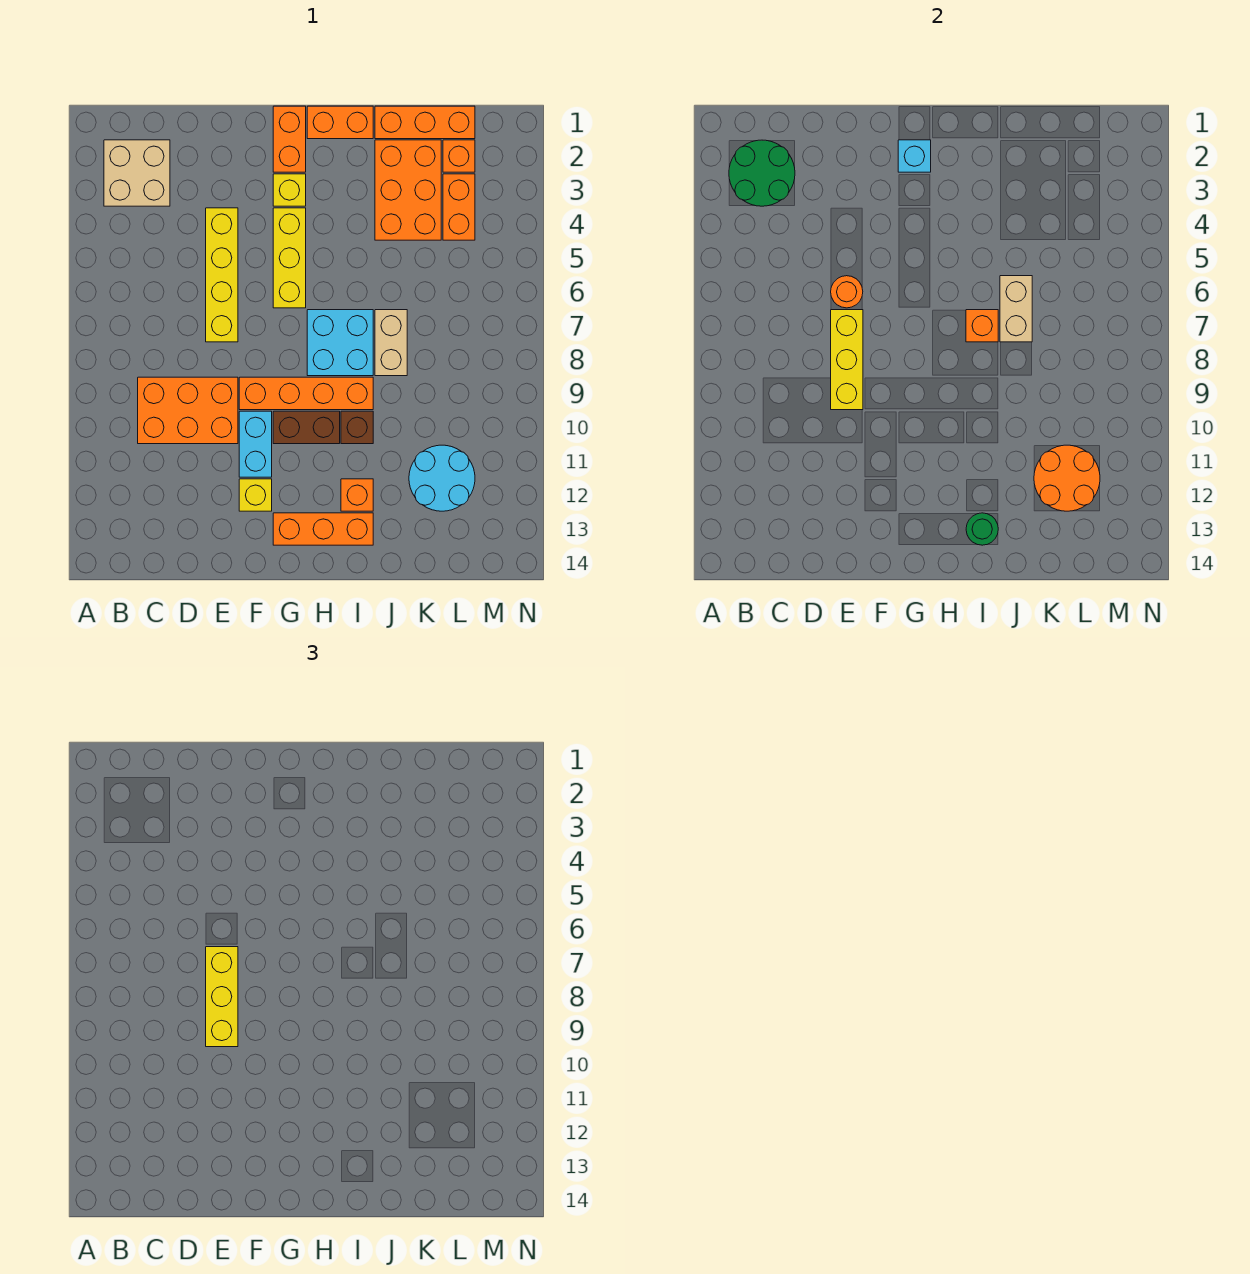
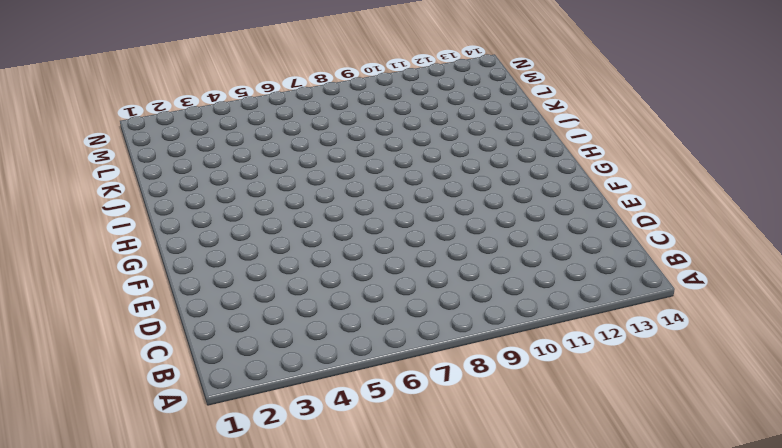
none -> tan 2x2 brick [104,140,170,206]
none -> orange 2x3 brick [138,377,238,444]
none -> yellow 1x4 brick [206,208,238,342]
none -> orange 1x4 brick [239,377,373,410]

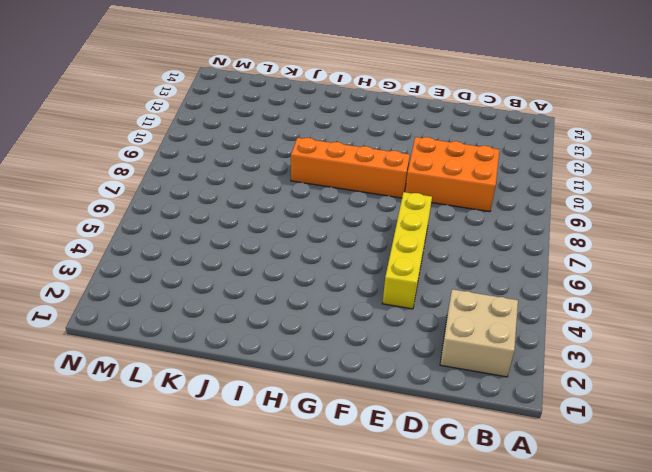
none -> cyan 1x2 brick [239,411,272,477]
none -> yellow 1x1 brick [239,479,272,511]
none -> orange 1x2 brick [273,106,306,172]
none -> yellow 1x1 brick [273,174,306,206]

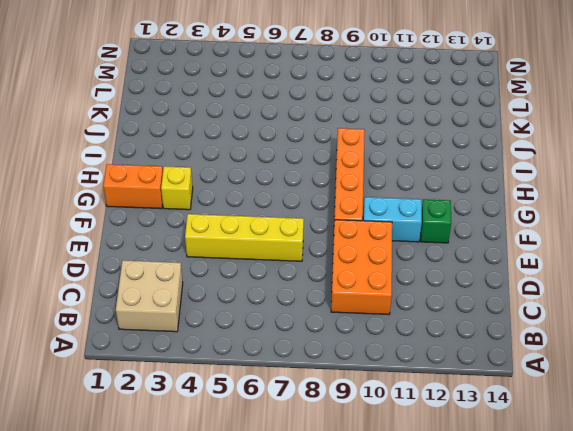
green 1x1 brick [421,199,451,243] -> yellow 1x1 brick [239,479,272,511]
none -> yellow 1x3 brick [273,208,306,308]
none -> brown 1x2 brick [273,411,340,444]
none -> orange 1x3 brick [273,513,373,545]
none -> orange 1x2 brick [307,106,373,139]

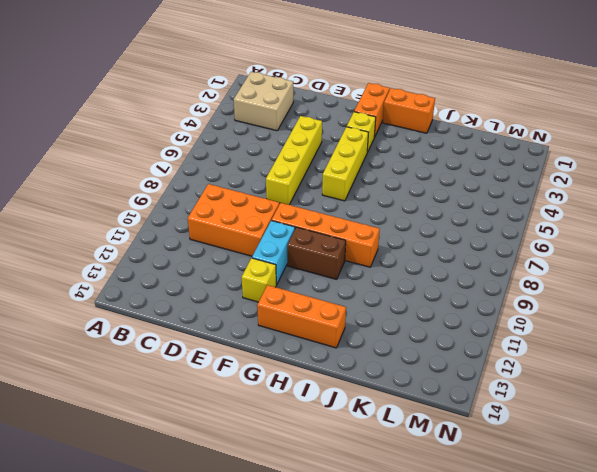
none -> cyan 2x2 brick [307,310,373,376]
none -> brown 1x1 brick [341,411,373,444]
none -> orange 1x1 brick [341,479,373,511]
none -> orange 1x3 brick [375,106,475,139]

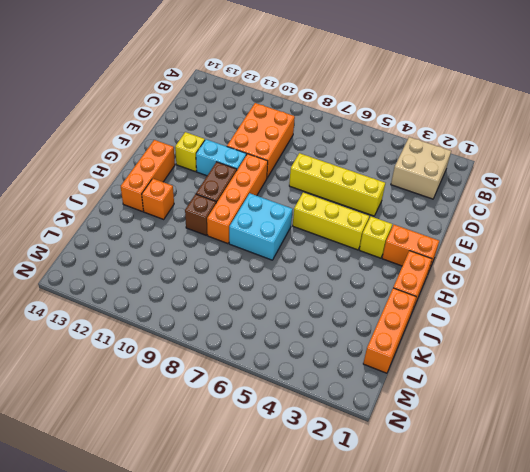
none -> orange 2x3 brick [375,140,441,240]
none -> tan 1x2 brick [375,310,407,376]
none -> cyan 2x2 round brick [409,445,475,511]
none -> orange 1x1 brick [443,140,475,172]

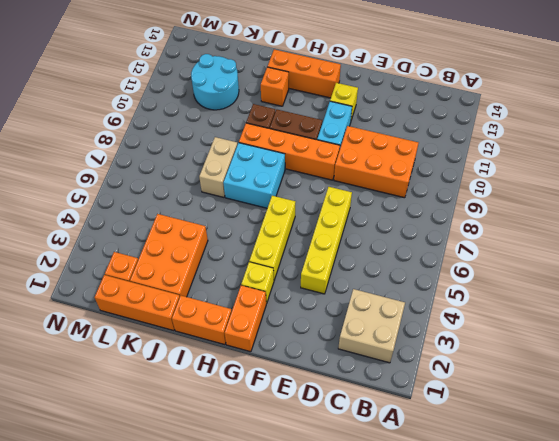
none -> orange 1x2 brick [443,174,475,240]
none -> green 2x2 round brick [729,140,795,206]
none -> orange 1x1 round brick [831,276,863,308]
none -> yellow 1x3 brick [831,310,863,410]

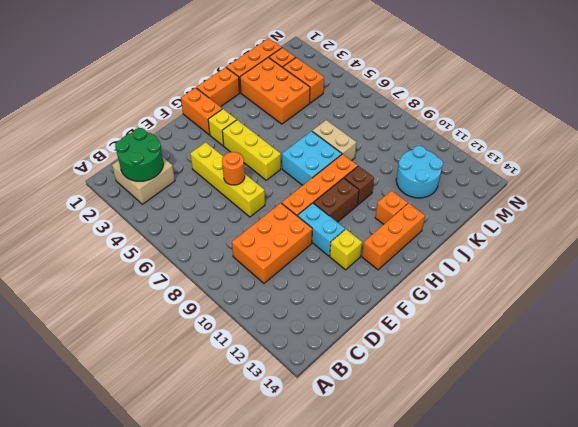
none -> yellow 1x3 brick [831,310,863,410]
none -> cyan 1x1 brick [898,140,931,172]
none -> orange 1x1 brick [966,310,998,342]
none -> green 1x1 round brick [966,513,998,545]

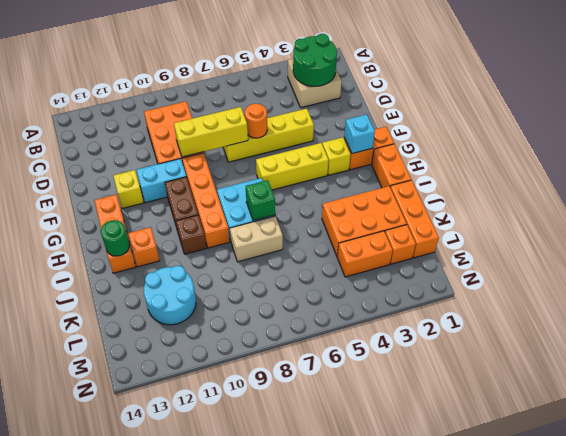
green 1x1 brick [246,180,275,221] -> orange 1x1 brick [966,310,998,342]
none -> tan 1x2 brick [1000,276,1032,342]
none -> orange 2x2 round brick [1034,445,1100,511]
none -> yellow 1x3 brick [206,947,238,1047]

